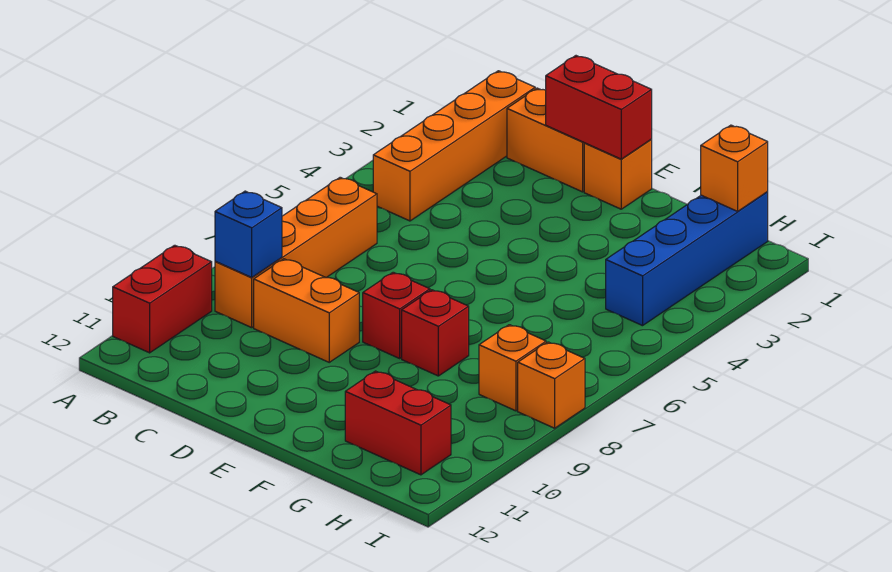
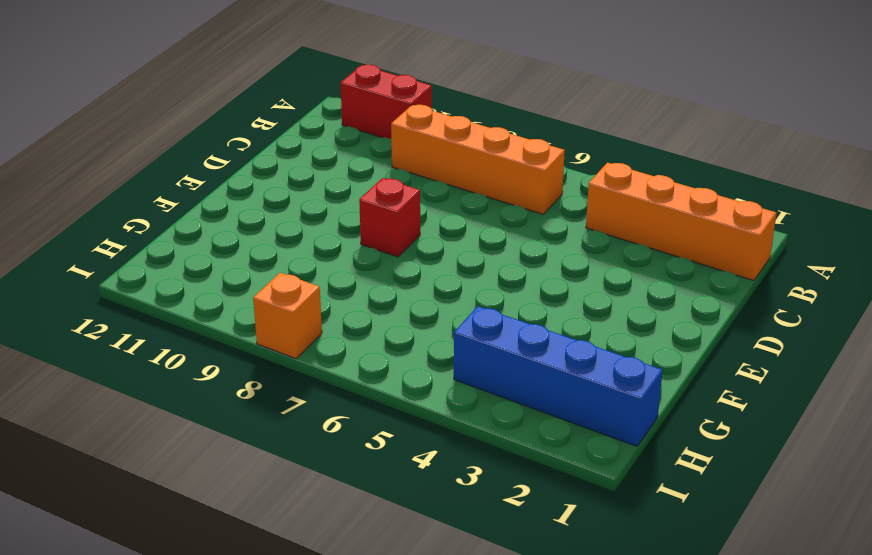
none -> orange 1x2 brick [507,88,584,192]
none -> orange 1x2 brick [254,259,359,362]
none -> orange 1x1 brick [584,140,652,209]

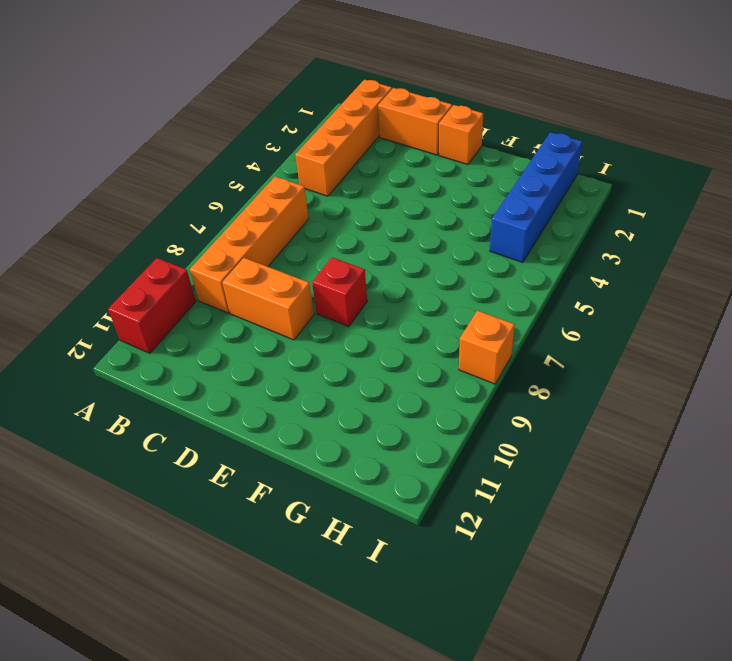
none -> red 1x1 brick [402,290,469,376]
none -> red 1x2 brick [345,371,451,475]
none -> orange 1x1 brick [479,325,546,411]

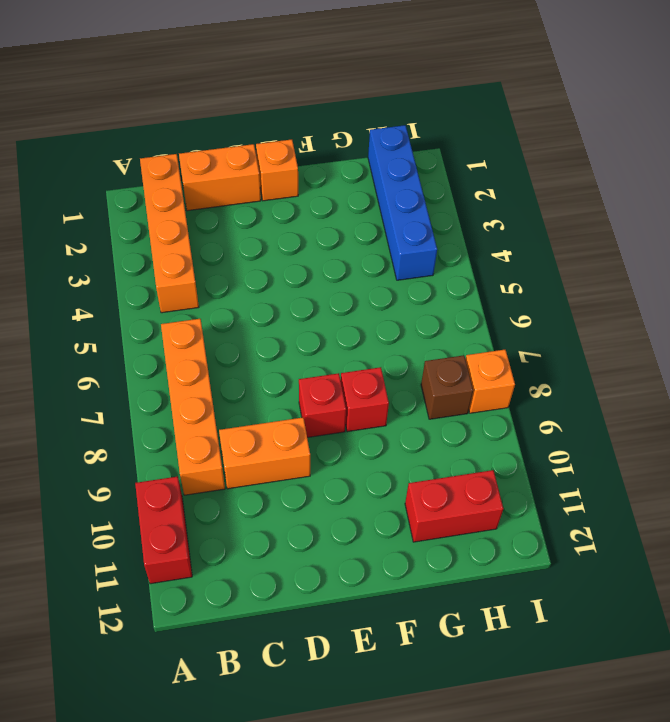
brown 1x1 brick [421,355,473,419] -> orange 1x1 brick [479,325,546,411]
none -> blue 1x1 brick [215,191,282,277]
none -> red 1x2 brick [546,56,652,159]
none -> orange 1x1 brick [701,125,768,211]

